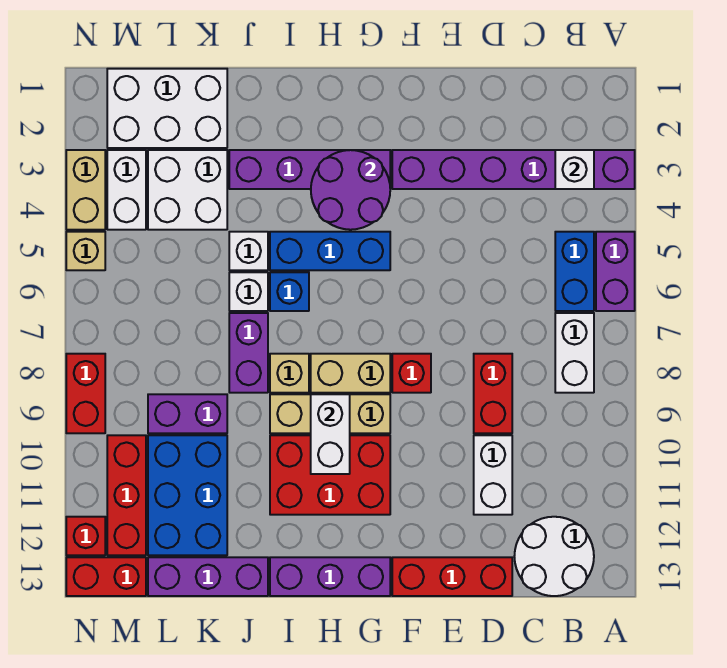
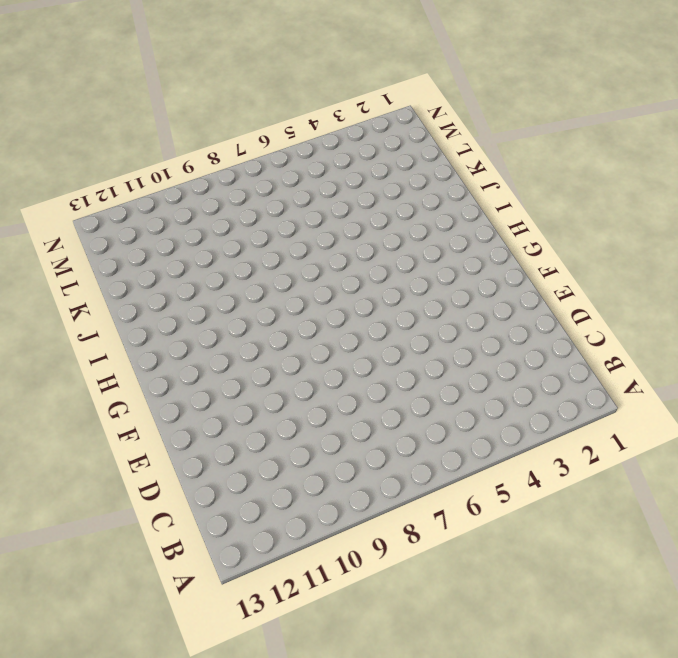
none -> purple 1x6 brick [392,150,635,189]
none -> purple 1x2 brick [596,232,635,311]
none -> blue 1x2 brick [555,232,594,311]
none -> white 1x2 brick [555,313,594,393]

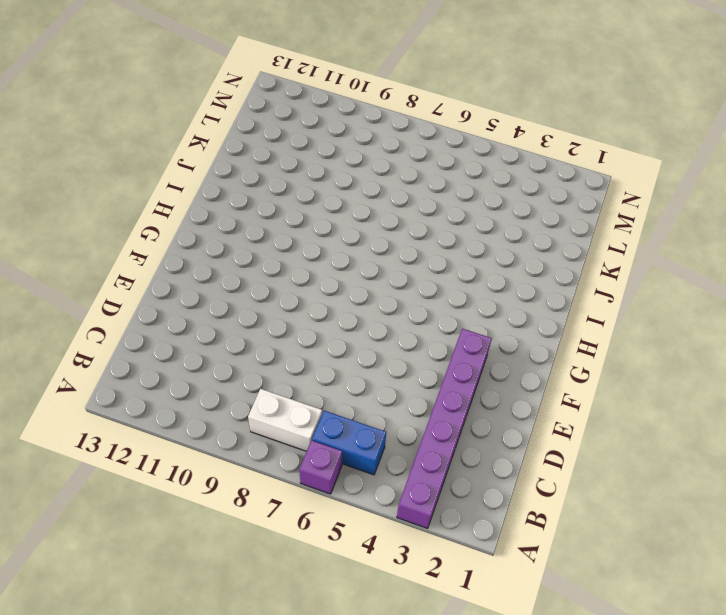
purple 1x1 brick [299,440,342,494] -> purple 1x2 brick [596,232,635,311]
none -> white 2x2 round brick [514,517,594,596]
none -> red 1x2 brick [474,354,512,433]
none -> white 1x2 brick [474,435,512,515]
none -> red 1x3 brick [392,557,512,596]

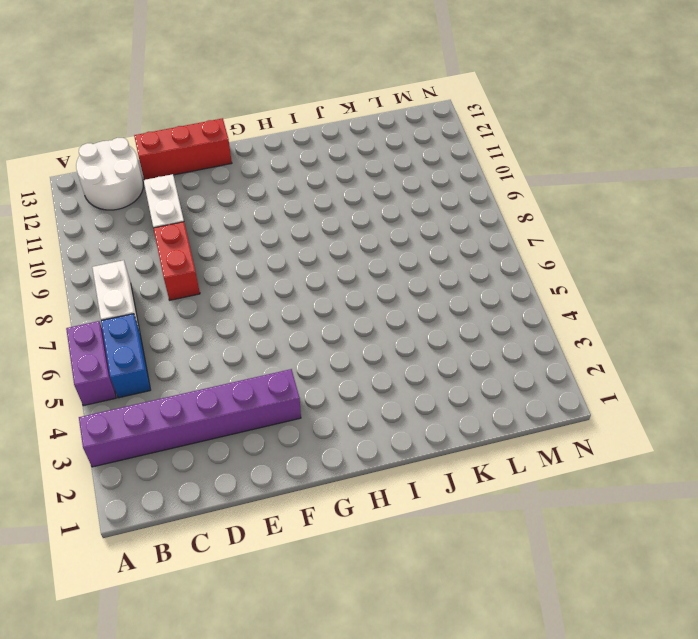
none -> red 1x1 brick [392,354,431,393]
none -> purple 1x4 brick [229,150,390,189]
none -> blue 1x3 brick [270,232,390,270]
none -> tan 1x2 brick [311,354,390,393]

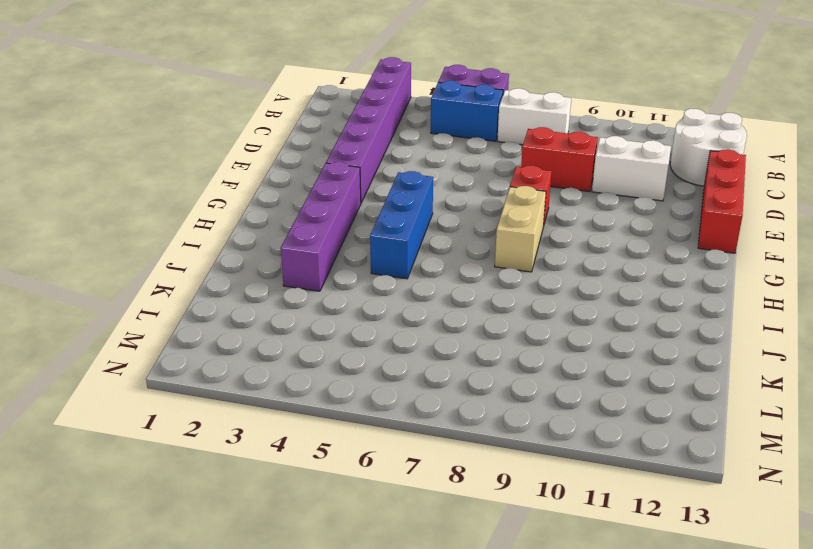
none -> tan 1x3 brick [270,394,390,433]
none -> red 2x3 brick [270,435,390,515]
none -> purple 1x3 brick [270,557,390,596]
none -> blue 1x1 brick [270,272,309,311]

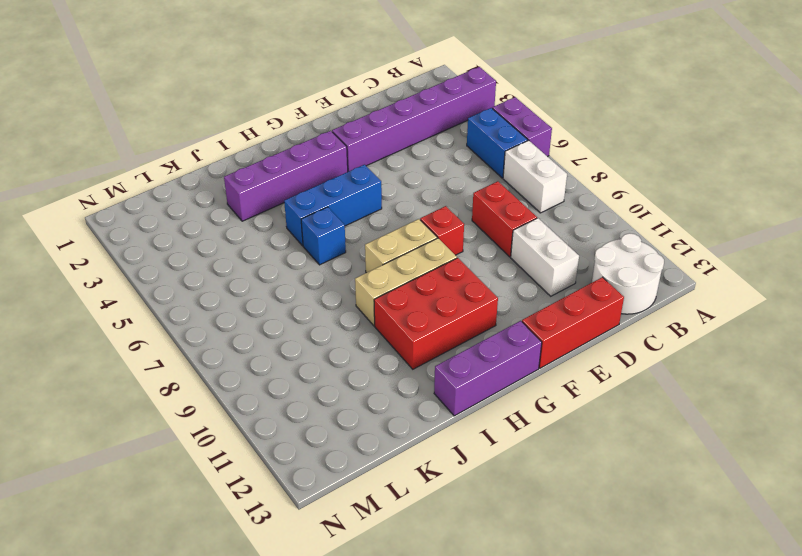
none -> tan 1x1 brick [270,354,309,393]
none -> white 1x1 brick [229,232,268,270]
none -> white 1x1 brick [229,272,268,311]
none -> purple 1x2 brick [229,313,268,393]

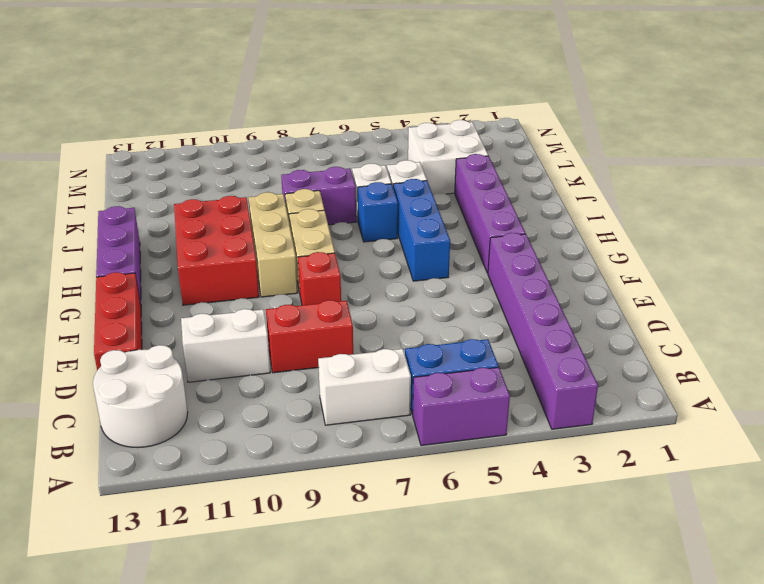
none -> purple 1x3 brick [148,557,268,596]
none -> white 2x3 brick [107,69,227,148]
none -> purple 1x2 brick [148,394,227,433]
none -> blue 2x3 brick [148,435,227,555]

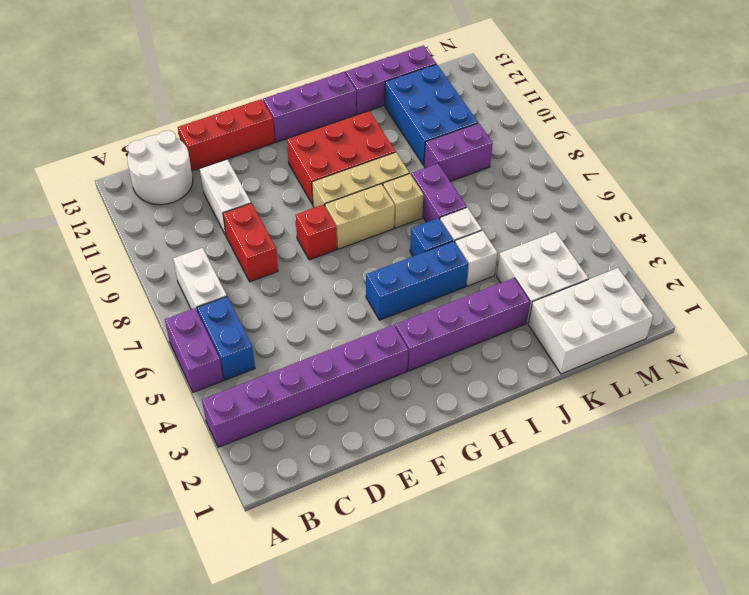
none -> white 1x2 brick [107,150,146,230]
none -> red 1x3 brick [107,435,146,555]
none -> red 1x2 brick [66,557,146,596]
none -> tan 1x2 brick [66,150,105,230]

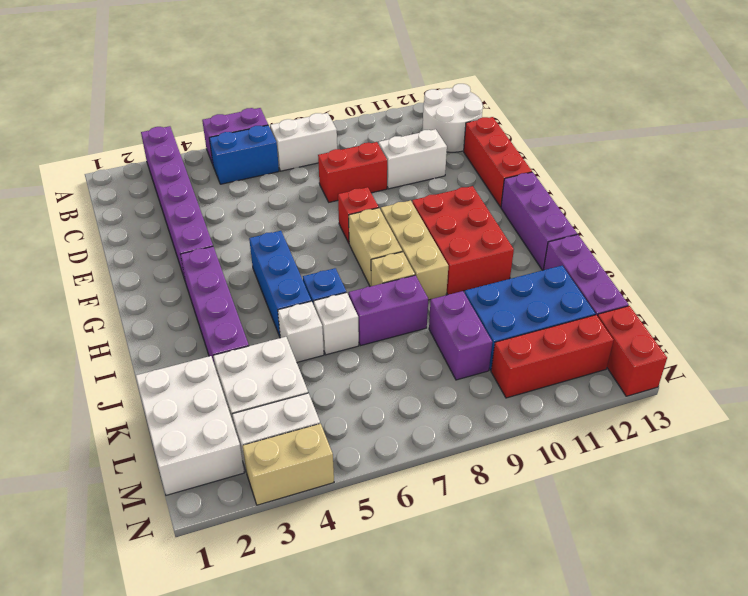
none -> tan 1x1 brick [66,232,105,270]
none -> red 1x2 brick [66,354,105,433]
none -> red 1x1 brick [66,517,105,555]
none -> white 1x1 brick [555,150,594,189]

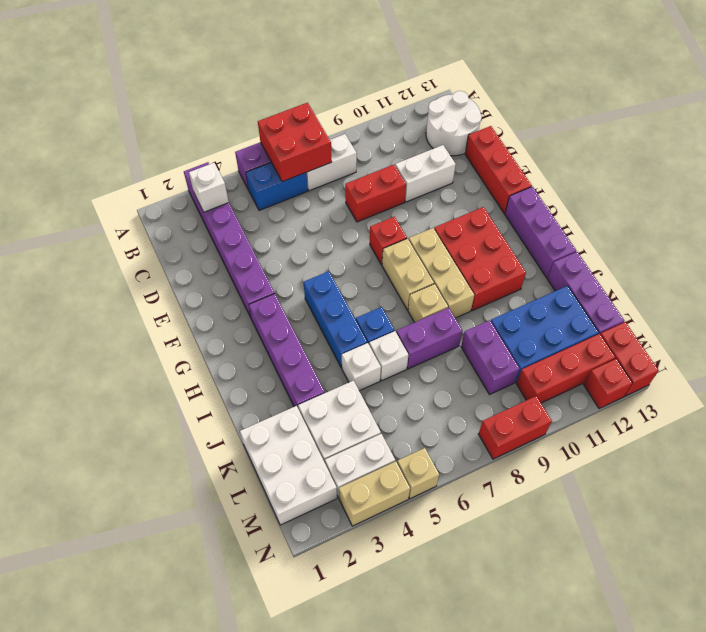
red 2x2 brick [258,103,332,182] -> none
none -> purple 2x2 round brick [311,150,390,230]
none -> white 1x2 brick [311,394,350,474]

